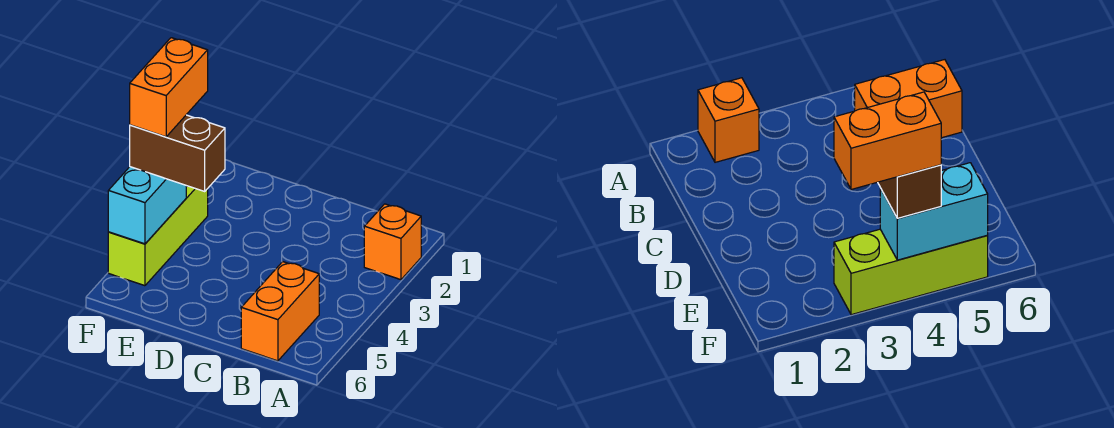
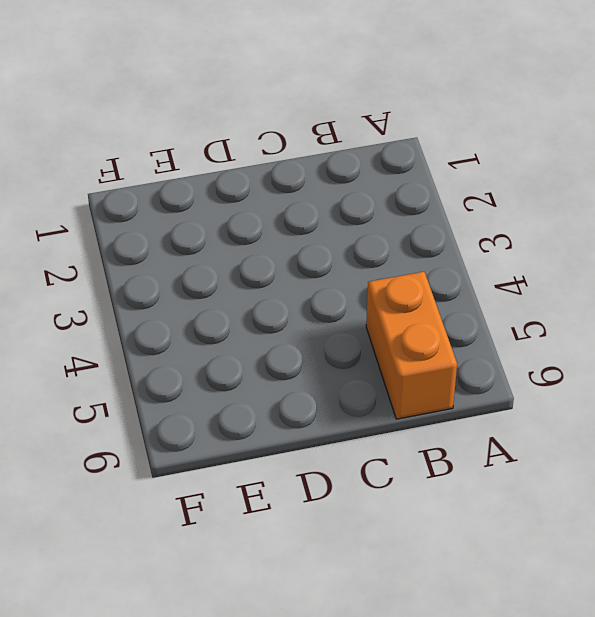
none -> orange 1x1 brick [364,204,421,280]
none -> lime 1x3 brick [108,186,208,286]

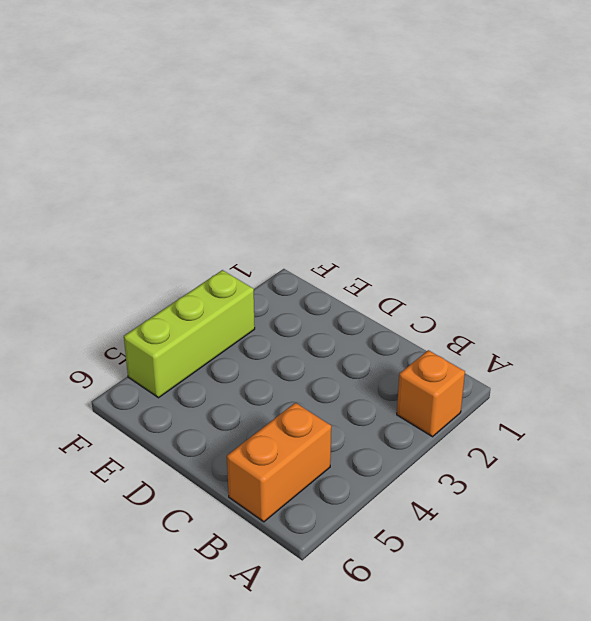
none -> cyan 1x2 brick [108,167,186,244]
none -> brown 1x2 brick [130,115,225,191]

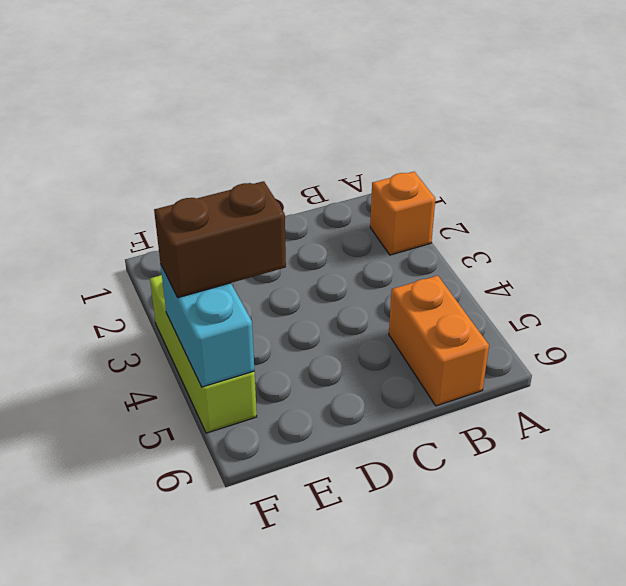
none -> orange 1x2 brick [130,38,208,137]

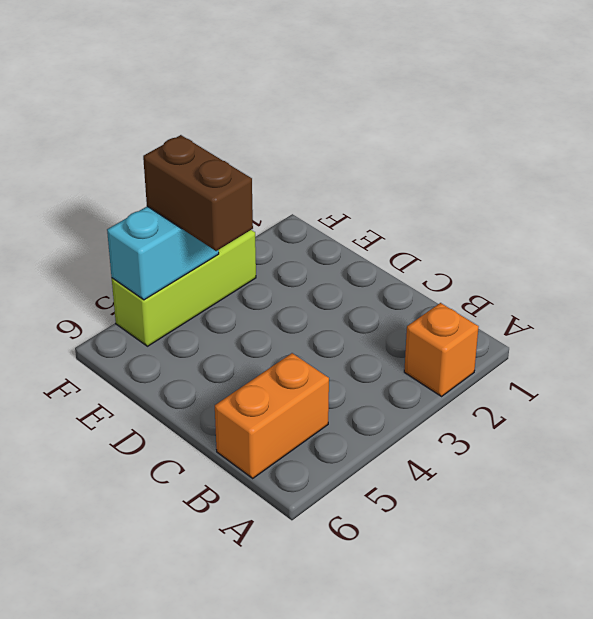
none -> orange 1x2 brick [130,38,208,137]

